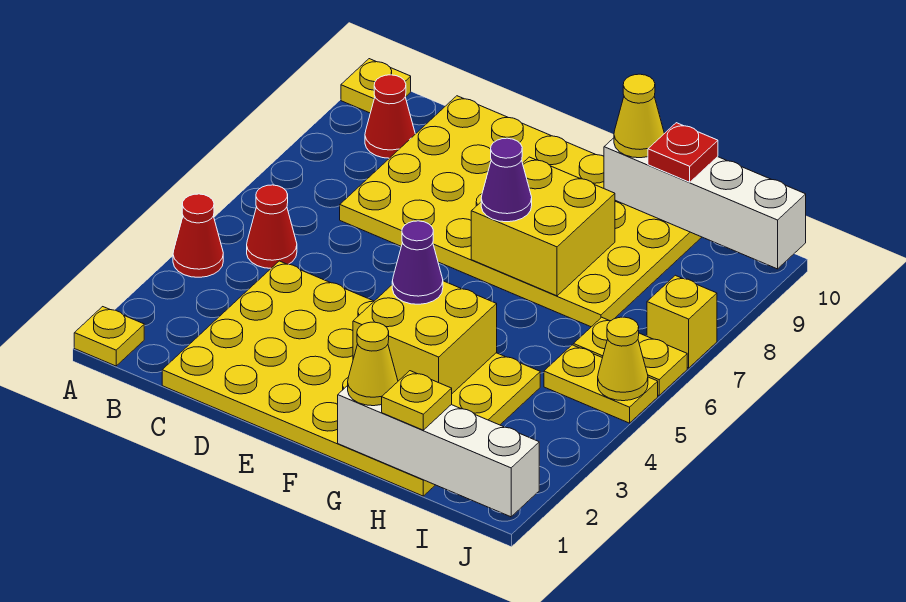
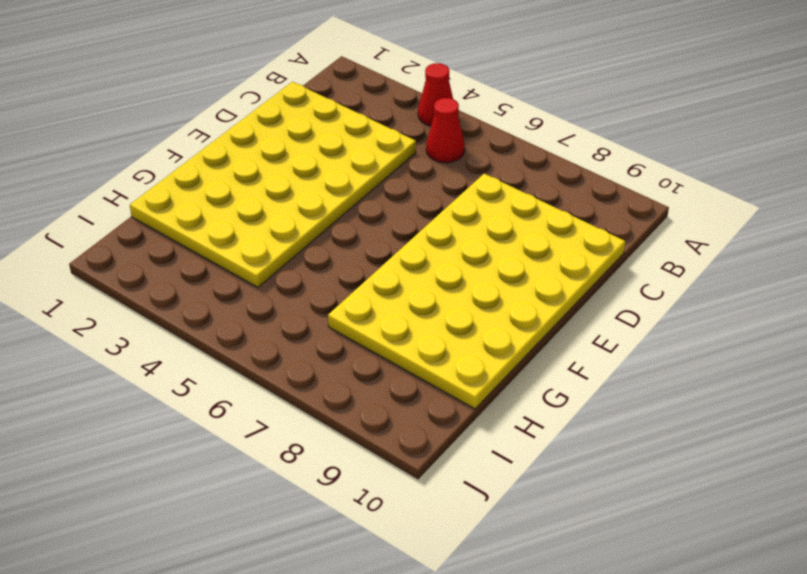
none -> yellow 1x1 plate [74,307,144,366]
none -> yellow 1x1 plate [341,59,411,113]
none -> red 1x1 cone [365,75,415,158]

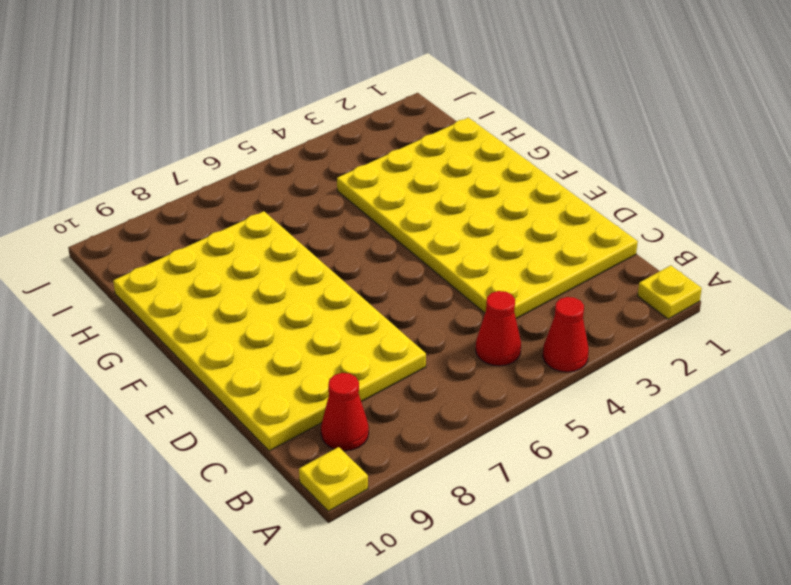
none -> yellow 1x2 plate [544,345,658,423]
none -> yellow 1x2 plate [574,317,687,395]
none -> yellow 1x1 brick [647,275,717,368]

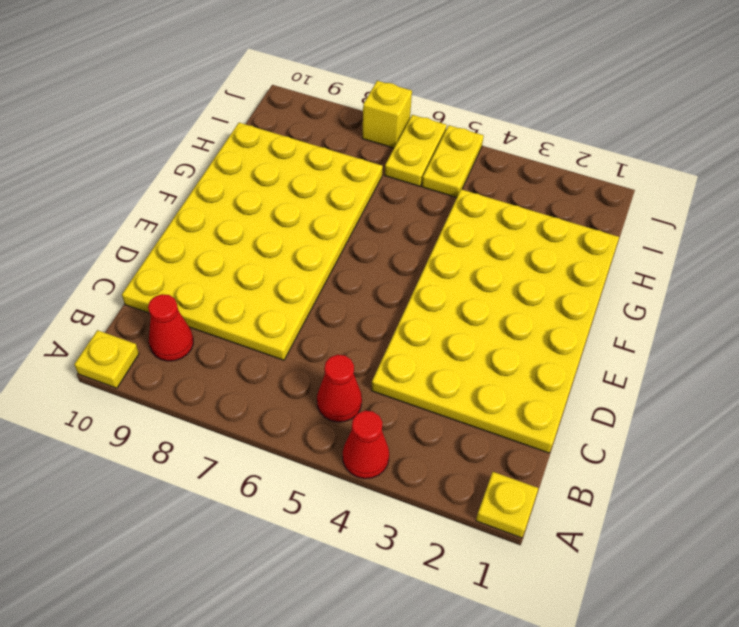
none -> yellow 2x2 brick [353,281,497,393]
none -> yellow 2x2 brick [471,157,615,296]
none -> white 1x4 brick [338,386,539,517]

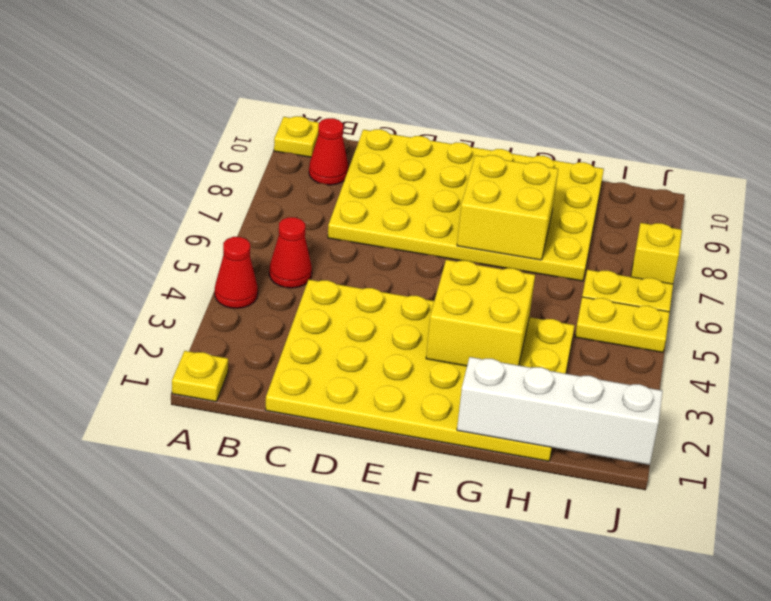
none -> white 1x4 brick [604,138,806,269]
none -> yellow 1x1 cone [598,317,648,401]
none -> purple 1x1 cone [392,221,443,304]

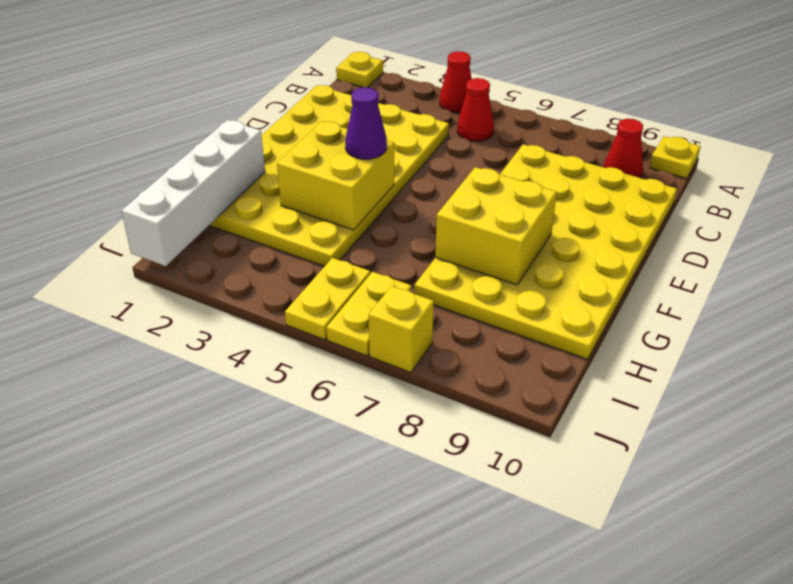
none -> white 1x4 brick [604,138,806,269]
none -> yellow 1x1 cone [598,317,648,401]
none -> purple 1x1 cone [481,138,532,222]

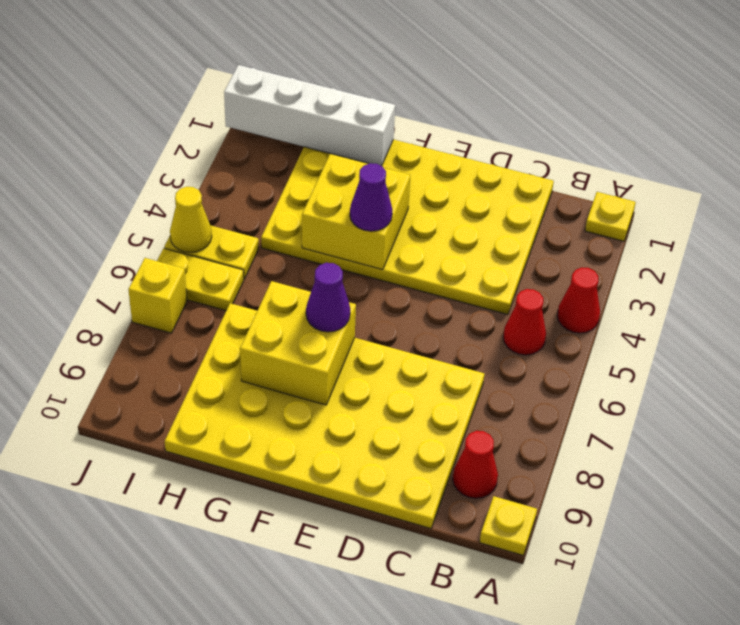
none -> white 1x4 brick [604,138,806,269]
none -> yellow 1x1 cone [348,322,398,406]
none -> yellow 1x1 cone [614,74,664,158]

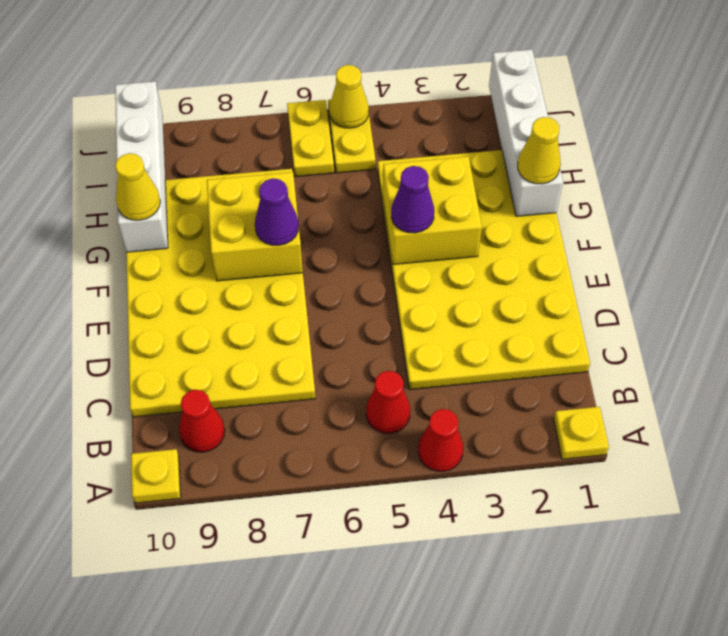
none -> yellow 1x1 brick [647,275,717,368]
none -> yellow 1x1 plate [382,371,452,430]
none -> red 1x1 plate [648,123,718,182]

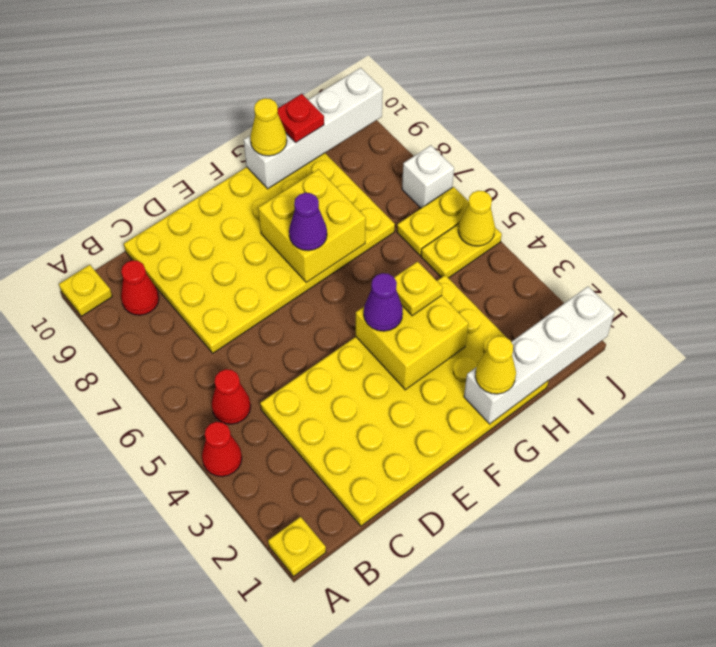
yellow 1x1 plate [394,261,443,316] -> yellow 1x1 plate moved to [382,371,452,430]
white 1x1 brick [402,145,454,208] -> yellow 1x1 brick [647,275,717,368]

